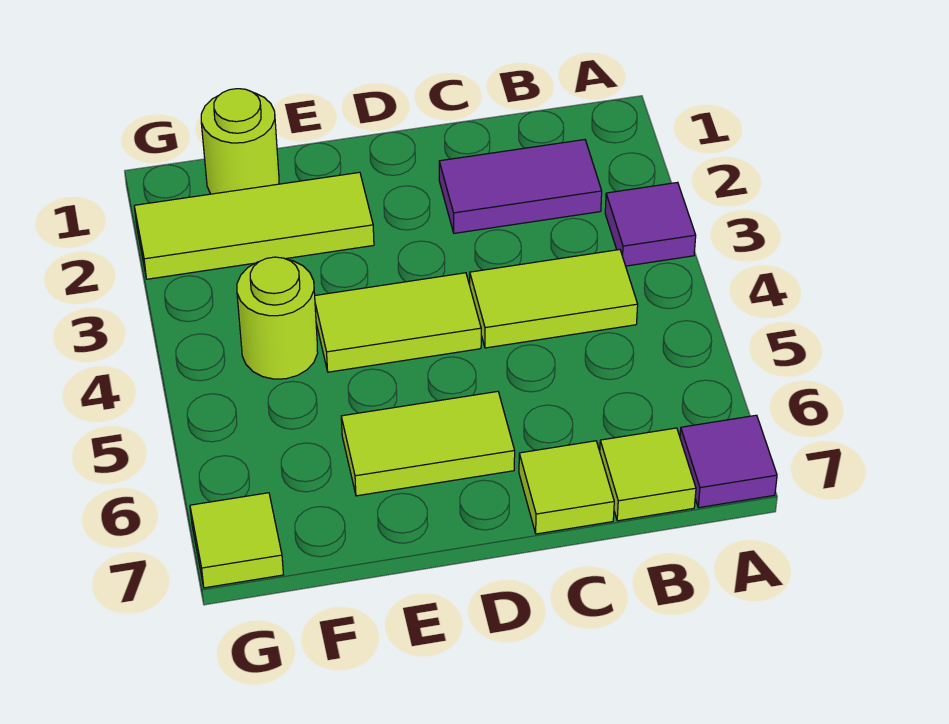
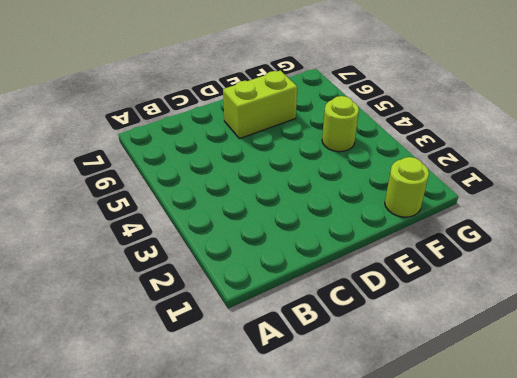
lime 1x2 brick [223,70,297,139] -> lime 1x2 tile [341,391,515,496]
none -> purple 1x1 tile [605,182,696,266]
none -> purple 1x1 tile [680,415,777,508]
none -> purple 1x2 tile [439,140,602,233]

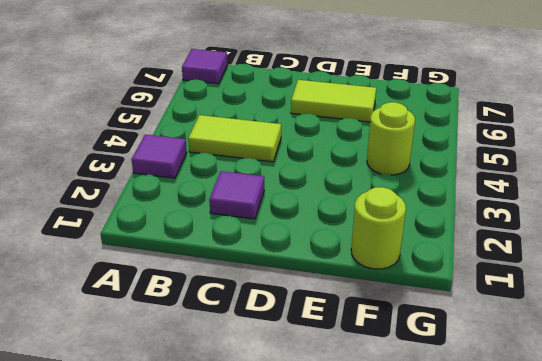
purple 1x1 tile [209,171,264,219] -> purple 1x2 tile [439,140,602,233]
none -> lime 1x1 tile [600,428,696,521]
none -> lime 1x1 tile [519,441,614,534]
none -> lime 1x2 tile [315,273,481,372]

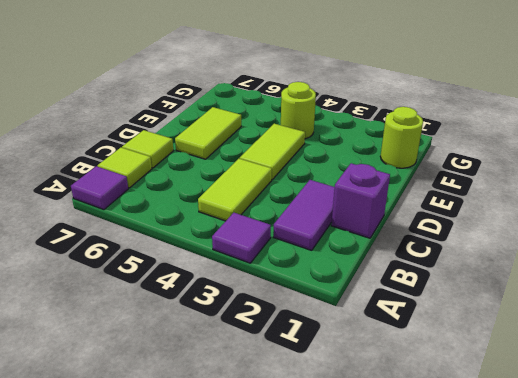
purple 1x1 brick [331,163,390,238] -> none
none -> lime 1x3 tile [134,172,374,279]
none -> lime 1x1 tile [190,493,283,588]

